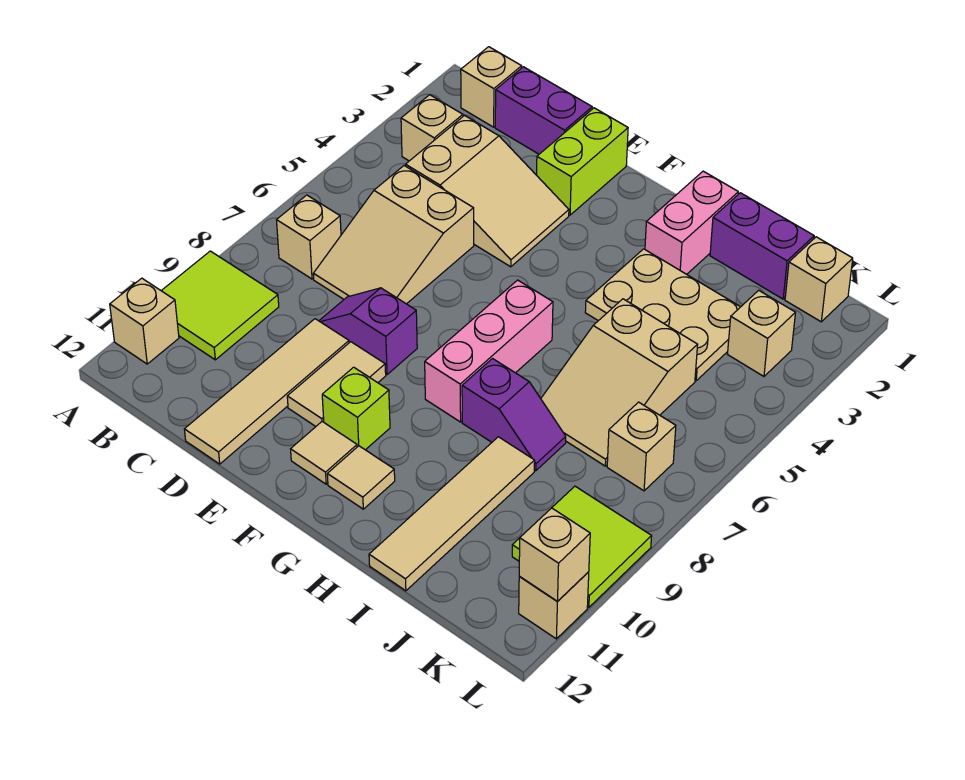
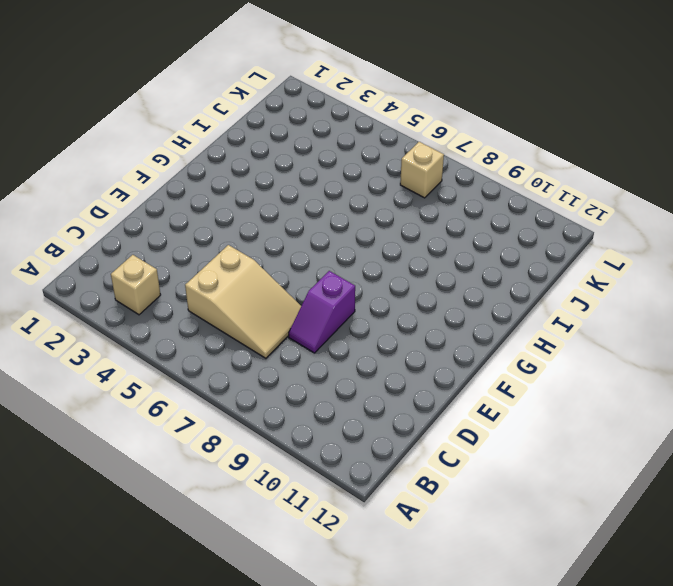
none -> lime 2x2 tile [161,251,279,360]
none -> tan 1x1 brick [110,278,179,364]
none -> tan 1x1 brick [461,47,522,127]

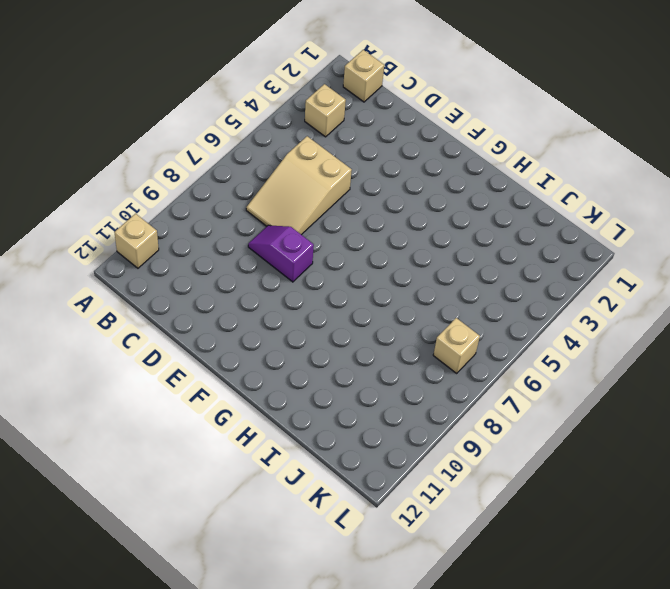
none -> lime 2x2 tile [161,251,279,360]
none -> tan 1x1 brick [277,195,341,279]
none -> purple 1x2 brick [495,67,592,154]

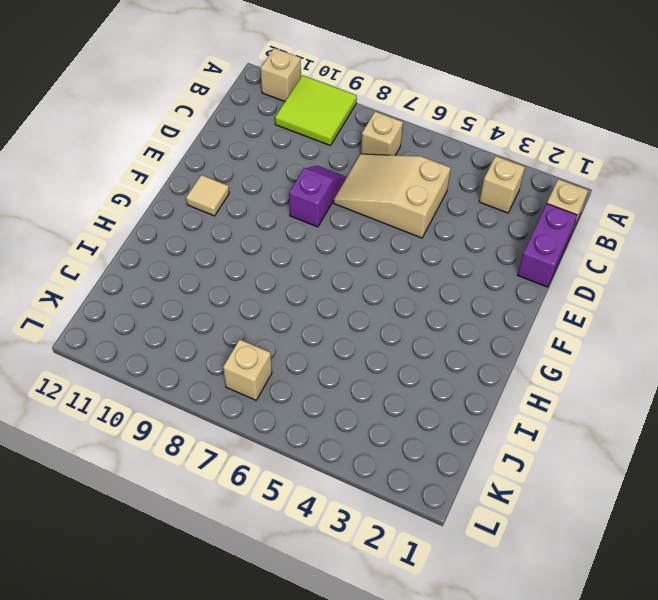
none -> tan 2x3 slope [406,116,569,267]
none -> tan 1x4 tile [184,319,349,464]
none -> lime 1x2 brick [537,108,628,215]

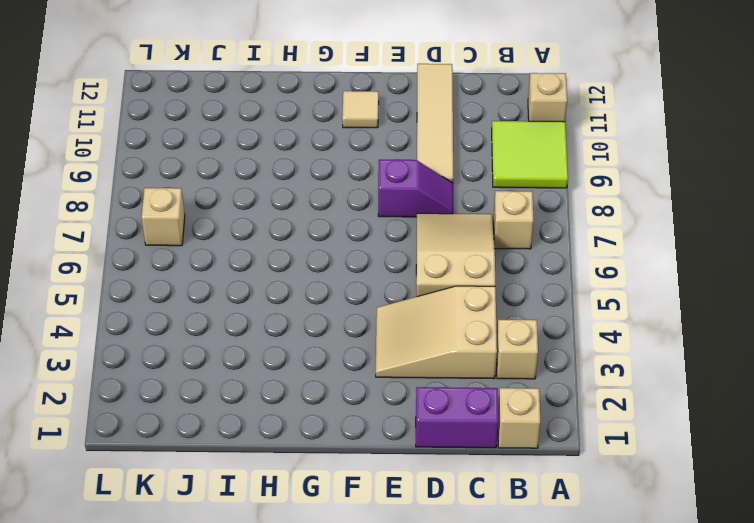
none -> lime 1x2 brick [537,108,628,215]
none -> tan 1x2 tile [287,342,386,426]
none -> lime 1x1 brick [322,367,390,450]

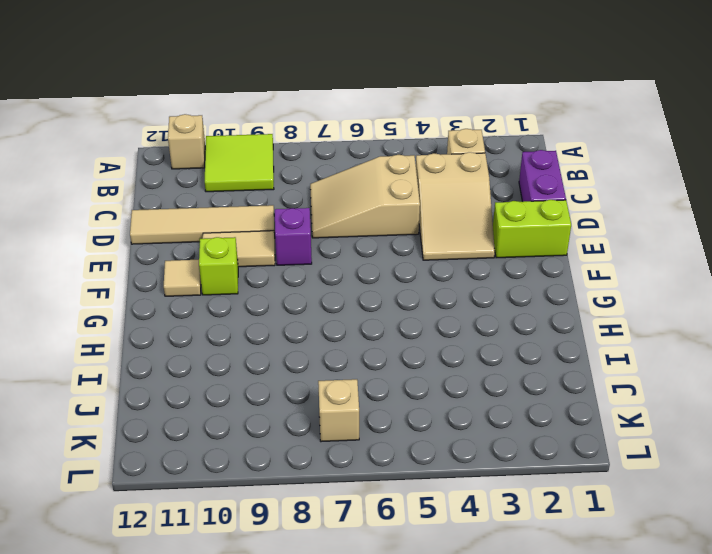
none -> tan 1x1 brick [461,47,522,127]
none -> tan 1x1 brick [277,195,341,279]
none -> pink 1x3 brick [425,280,553,422]

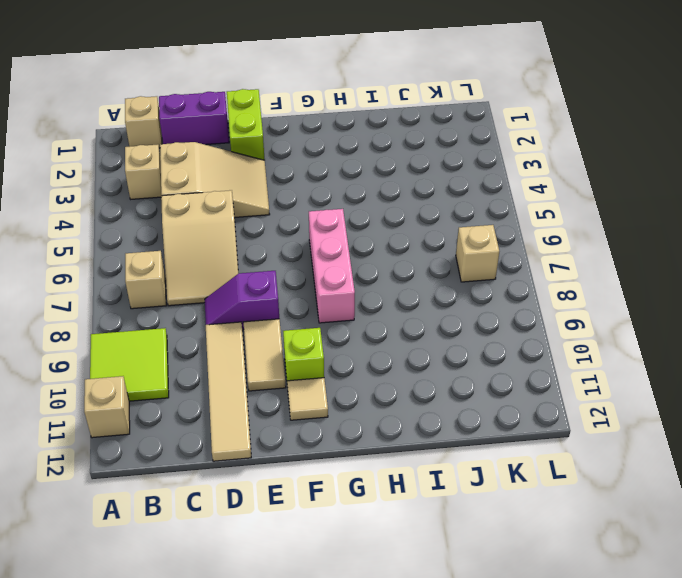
none -> tan 1x1 tile [327,446,395,509]
none -> pink 1x2 brick [645,171,738,274]
none -> tan 2x3 plate [585,249,740,381]

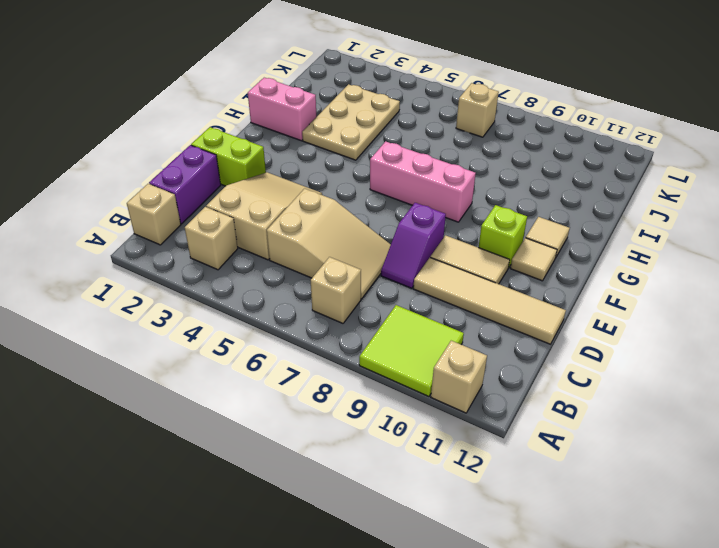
none -> purple 1x2 slope [462,359,566,471]
none -> purple 1x2 brick [710,193,814,299]
none -> tan 2x3 slope [541,299,698,466]

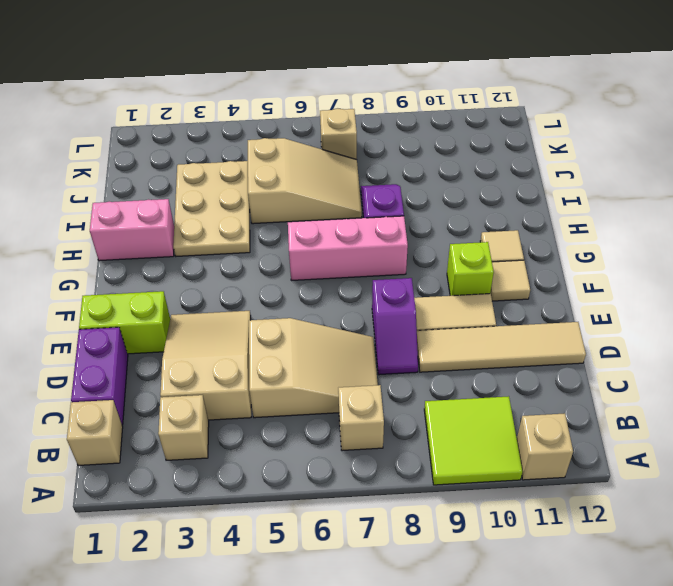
none -> purple 1x2 brick [710,193,814,299]
none -> tan 1x4 tile [369,437,535,591]
none -> tan 1x1 brick [785,237,853,322]

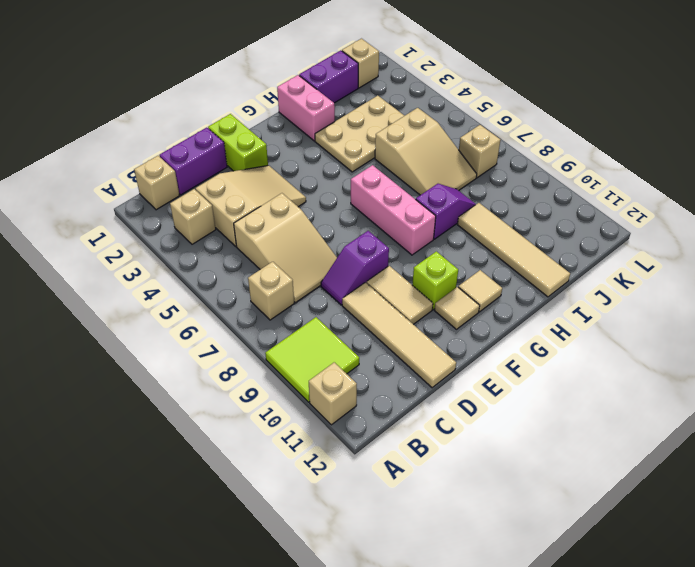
none -> tan 1x1 brick [728,290,796,376]
none -> lime 2x2 tile [512,486,652,607]
none -> tan 1x1 brick [519,572,589,639]

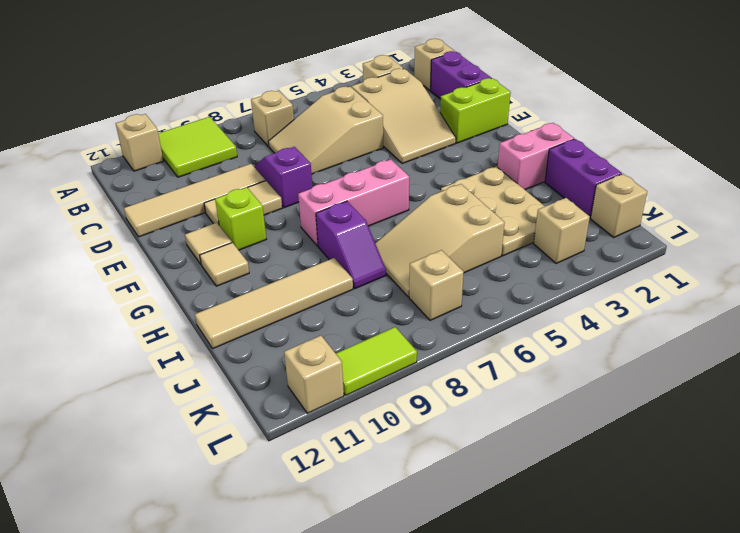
lime 1x2 tile [336,327,417,395] -> lime 2x2 tile [512,486,652,607]
none -> tan 1x1 brick [519,508,590,601]

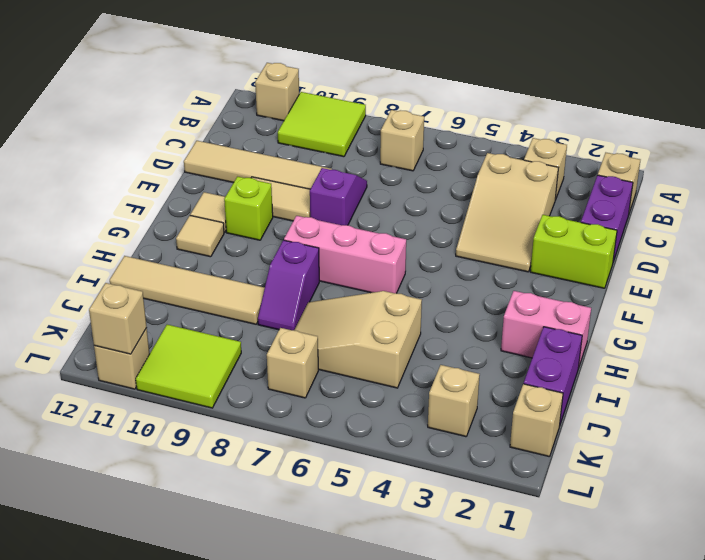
none -> tan 2x3 slope [313,166,474,304]
none -> tan 2x3 plate [585,249,740,381]

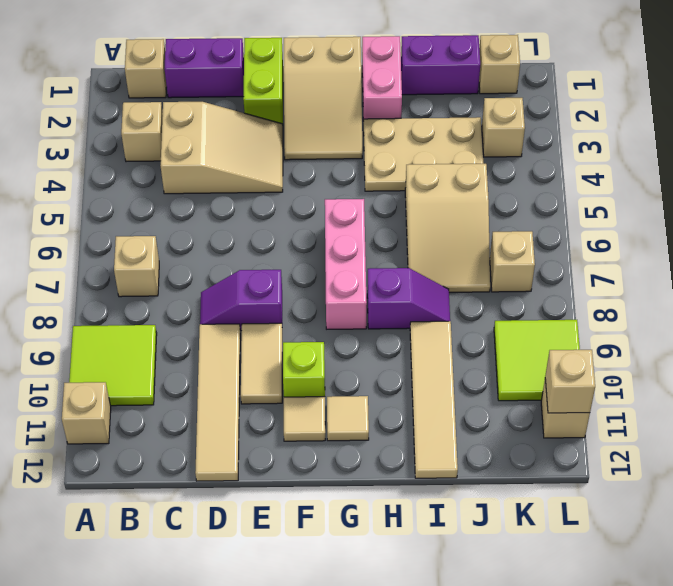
tan 2x3 slope [284,37,362,160] -> tan 2x3 slope moved to [313,166,474,304]

